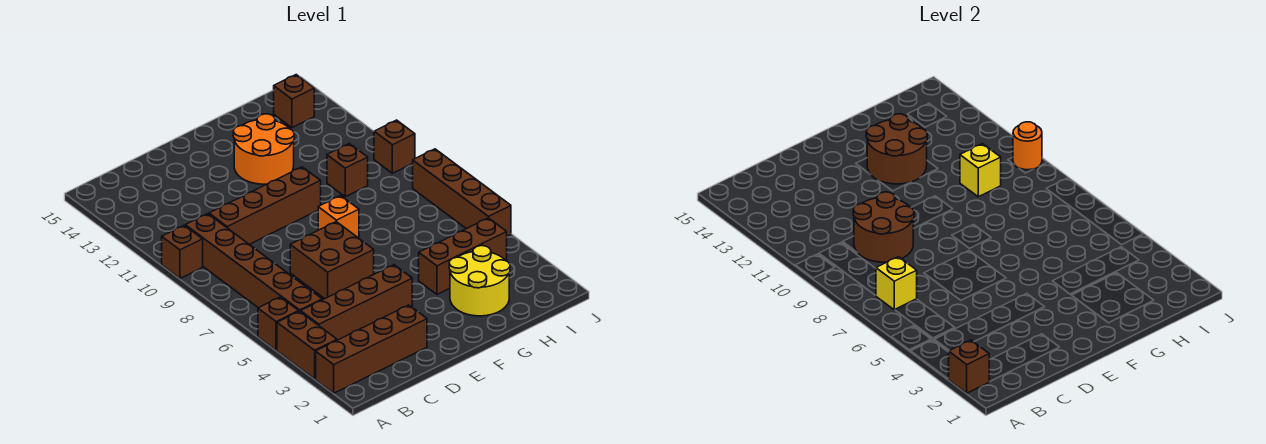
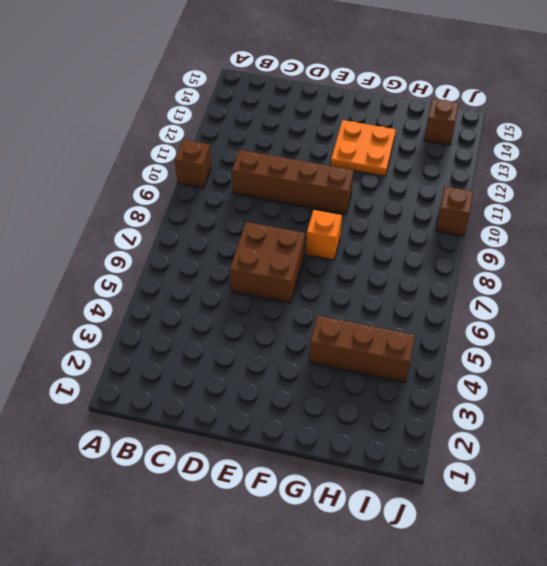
orange 2x2 plate [331,120,396,176] -> orange 2x2 round brick [233,114,294,184]
none -> brown 1x4 brick [316,305,427,393]
none -> brown 1x2 brick [277,311,337,379]
none -> brown 1x1 brick [258,297,299,350]

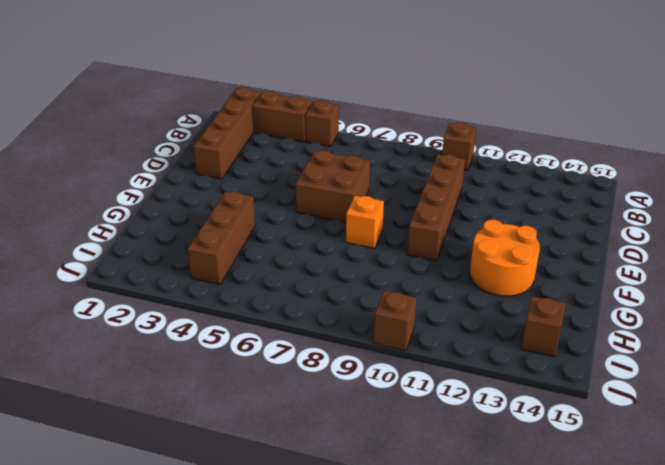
none -> brown 1x4 brick [301,265,412,340]
none -> brown 1x6 brick [185,214,322,312]
none -> yellow 2x2 round brick [449,246,510,316]

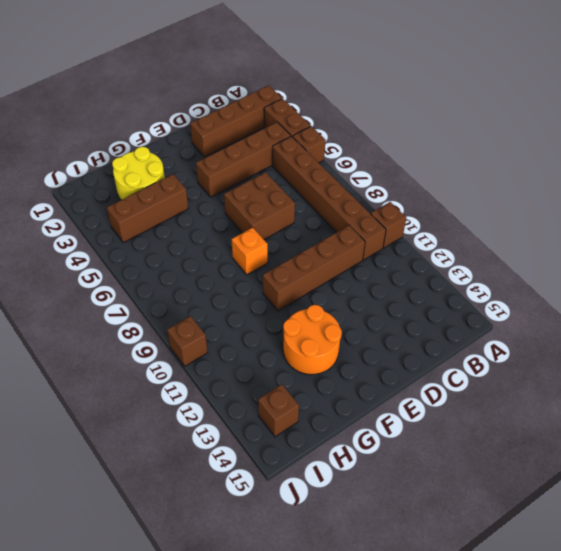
none -> brown 1x1 brick [327,144,368,197]
none -> brown 1x4 brick [413,149,511,236]
none -> brown 1x1 brick [949,340,989,393]

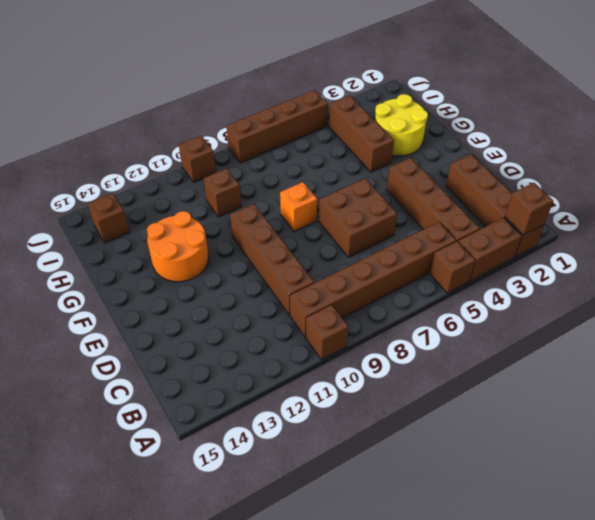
none -> yellow 1x1 brick [876,257,917,310]
none -> brown 2x2 round brick [853,192,914,262]
none -> brown 2x2 round brick [866,114,927,184]

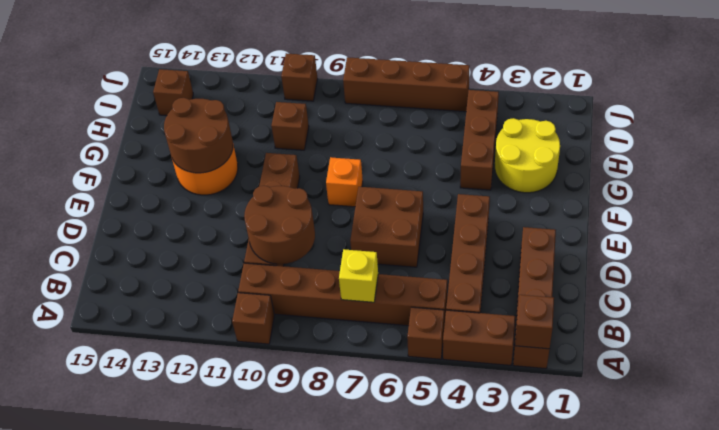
none -> yellow 1x1 brick [960,144,1001,197]
none -> orange 1x1 round brick [1013,122,1042,170]

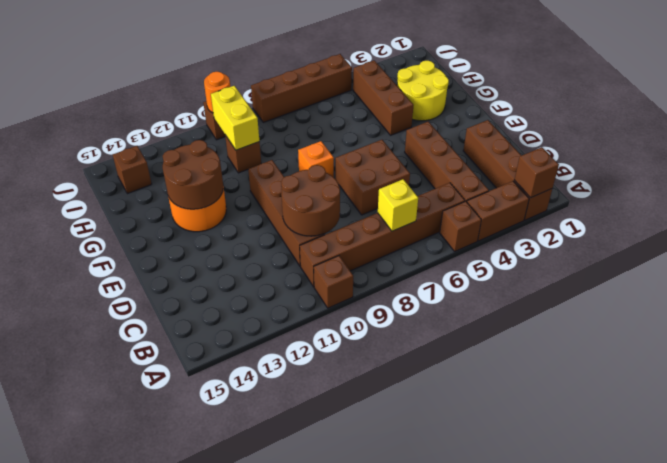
yellow 1x2 brick [211,86,259,150] -> yellow 1x1 brick [960,144,1001,197]

